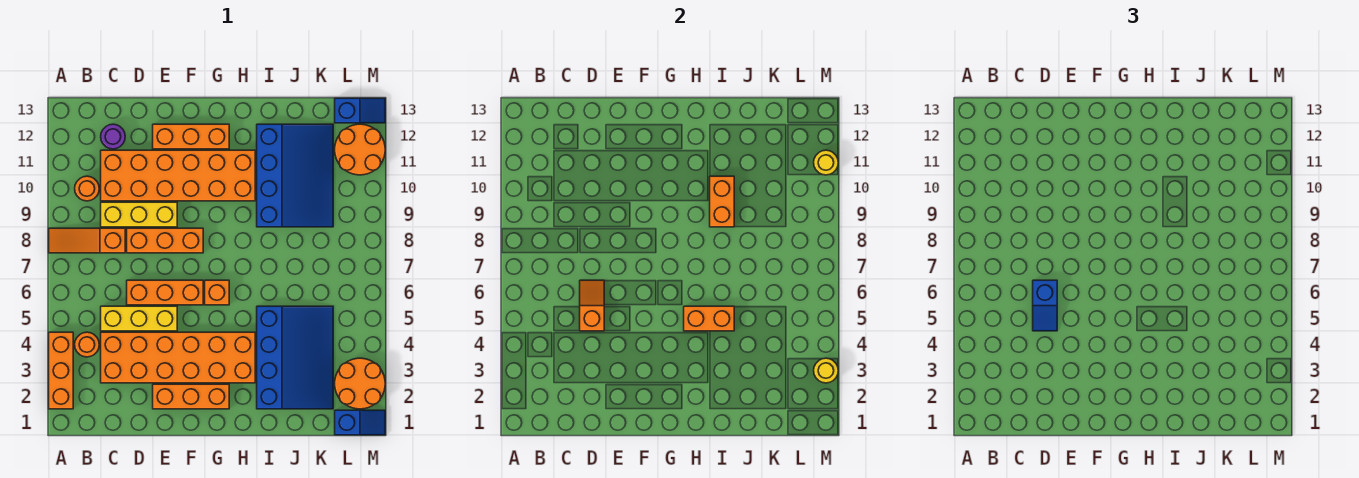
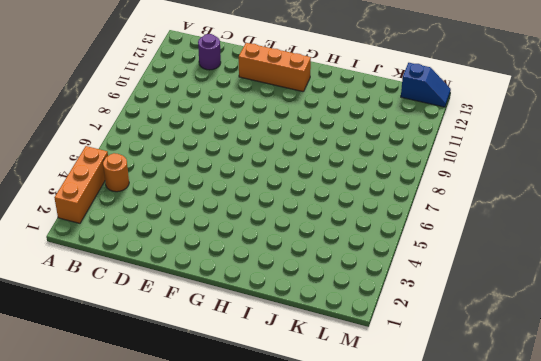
none -> orange 1x3 slope [49,228,125,253]
none -> orange 1x1 round brick [75,176,99,201]
none -> orange 2x6 brick [101,332,255,383]

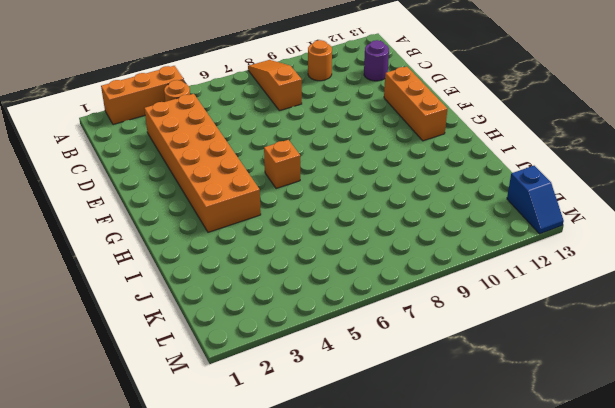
none -> yellow 1x3 brick [101,306,177,331]
none -> yellow 1x3 brick [101,202,177,227]
none -> orange 2x6 brick [101,150,255,201]

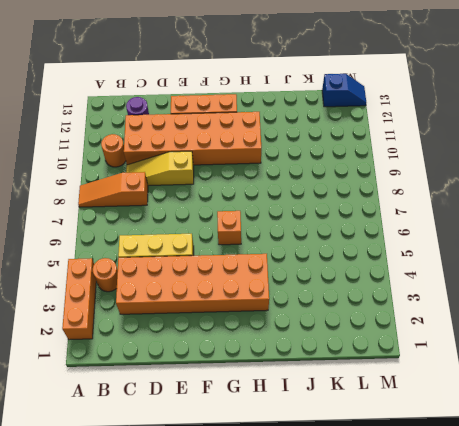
yellow 1x3 slope [126,151,194,186] -> yellow 1x3 brick [101,202,177,227]
none -> orange 1x3 brick [127,280,203,305]
none -> orange 1x3 brick [127,228,203,253]
none -> orange 1x3 brick [153,384,229,409]

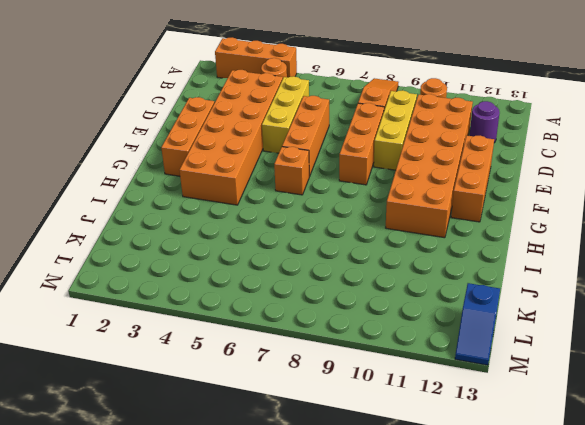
none -> blue 3x4 slope [257,306,333,409]
none -> blue 3x4 slope [257,124,333,227]
none -> blue 1x2 slope [335,410,385,435]

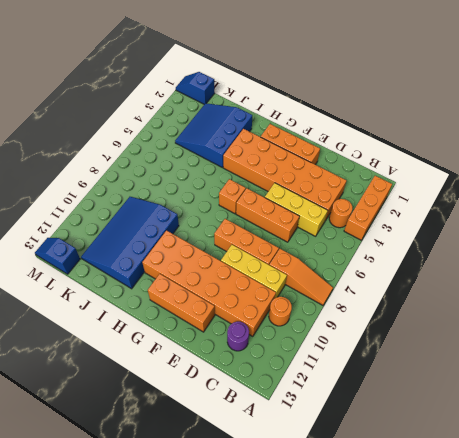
blue 3x3 slope [175,103,252,168] -> blue 3x4 slope [257,306,333,409]
none -> orange 2x2 round brick [335,358,385,409]
none -> orange 2x2 round brick [335,124,385,175]
none -> orange 1x2 slope [580,280,604,331]

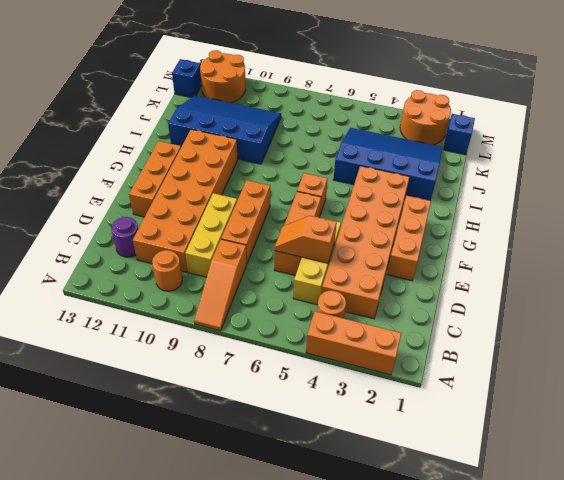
none -> orange 1x2 brick [684,306,734,331]
none -> orange 1x2 brick [710,176,734,227]
none -> yellow 1x1 round brick [814,358,838,383]

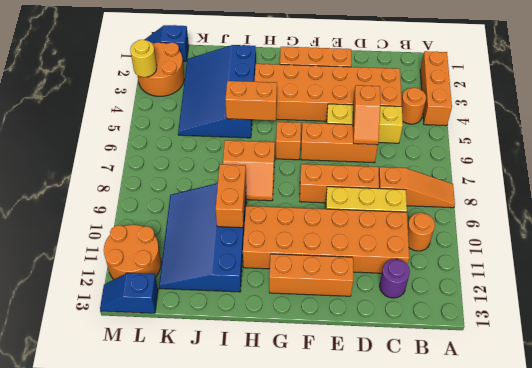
orange 2x2 slope [223,140,275,201] -> none
none -> yellow 1x1 round brick [814,150,838,175]
none -> blue 1x2 slope [1033,280,1057,331]

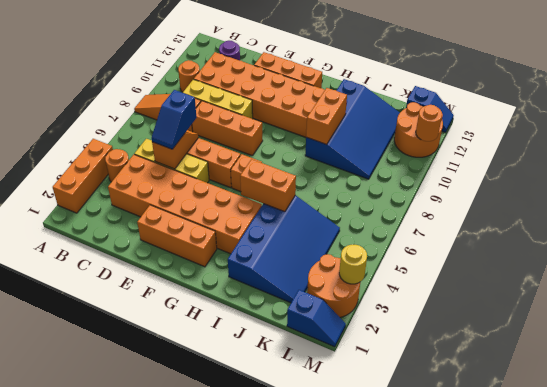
orange 1x1 round brick [416,105,442,141] -> yellow 1x1 round brick [814,150,838,175]

